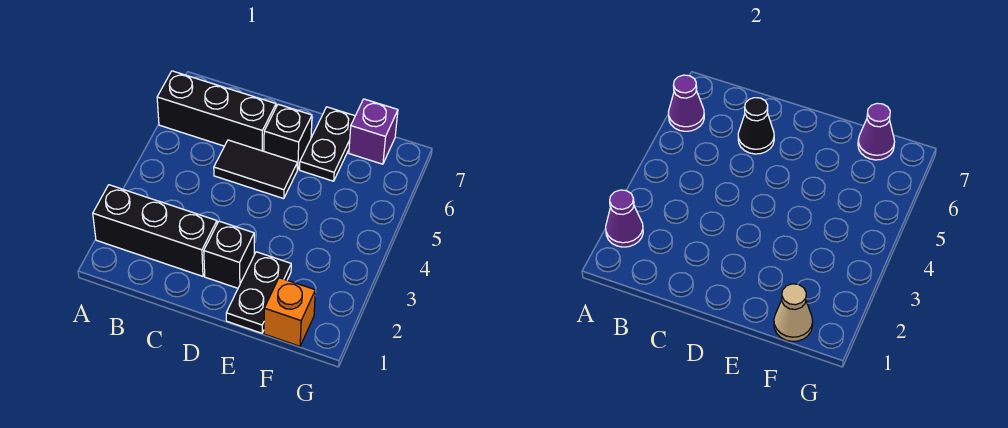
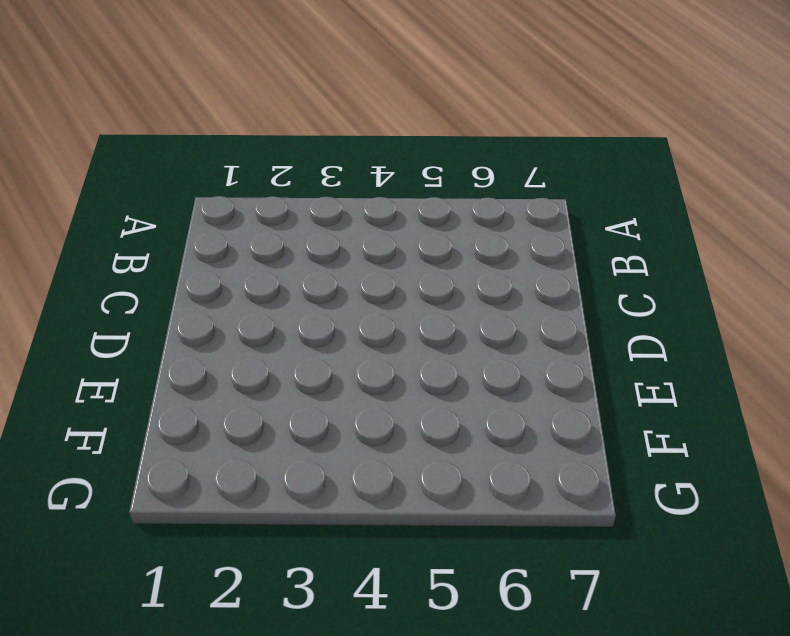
none -> black 1x3 brick [93,185,217,276]
none -> black 1x3 brick [157,71,276,151]
none -> black 1x2 tile [214,140,297,199]

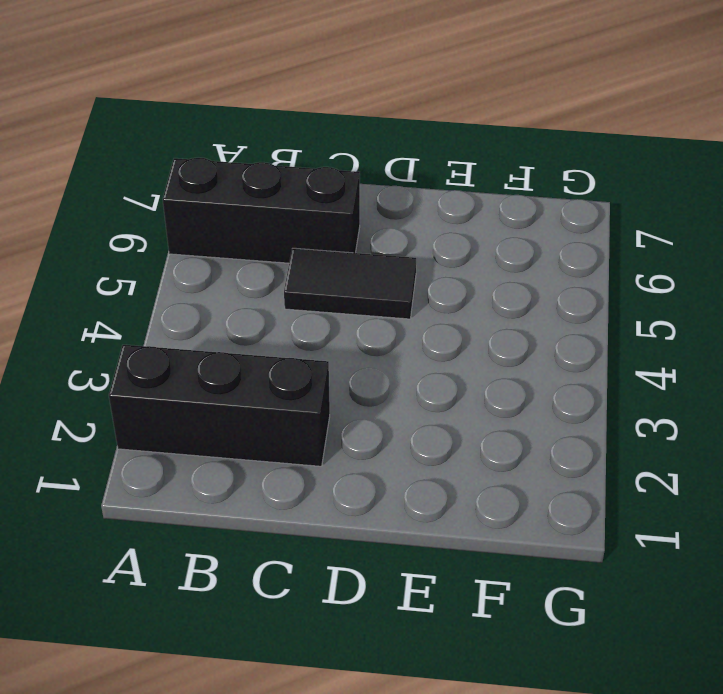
none -> black 1x1 brick [204,221,254,288]
none -> black 1x1 brick [264,104,312,170]
none -> black 1x2 plate [226,252,291,333]

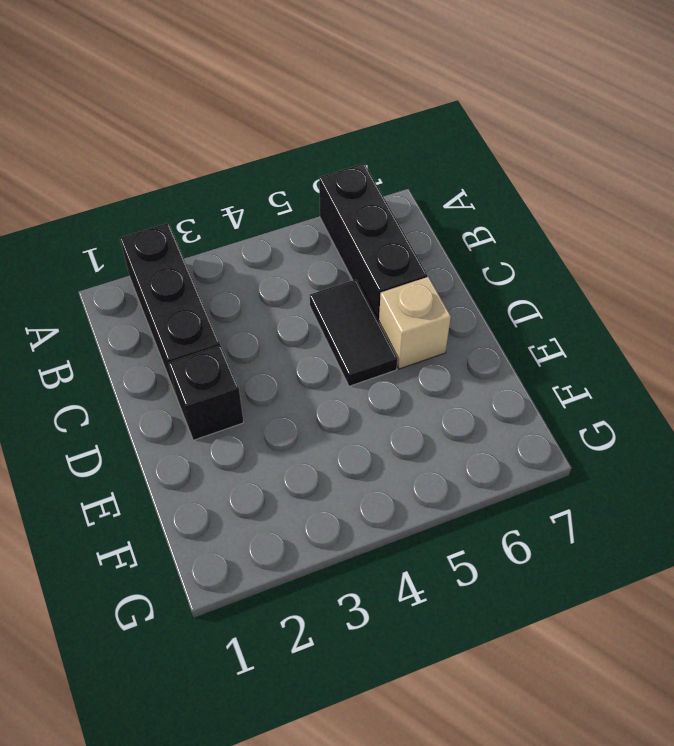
tan 1x1 brick [379,277,451,369] -> black 1x1 brick [264,104,312,170]
none -> black 1x2 plate [226,252,291,333]
none -> black 1x2 plate [300,107,355,181]
none -> orange 1x1 brick [264,278,315,346]

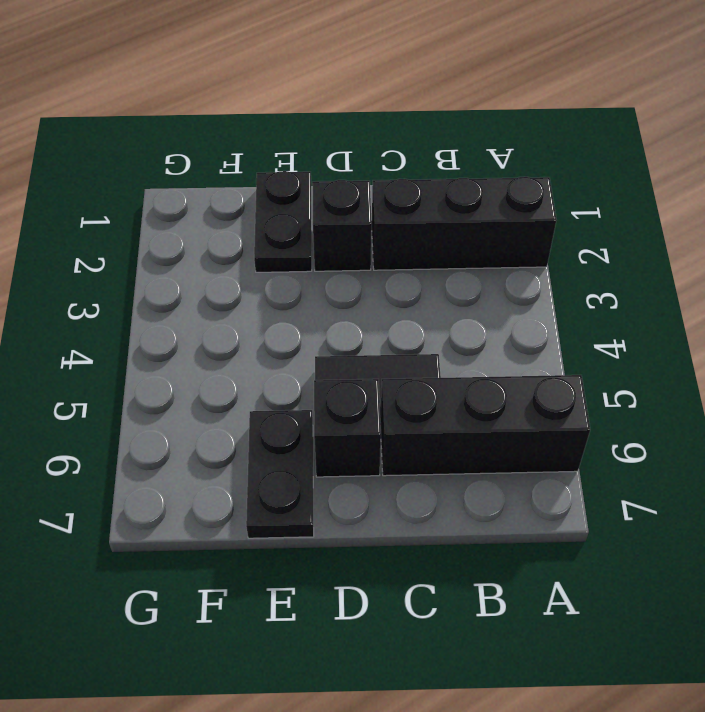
none -> orange 1x1 brick [264,278,315,346]
none -> purple 1x1 brick [349,99,398,164]
none -> purple 1x1 cone [606,190,643,247]

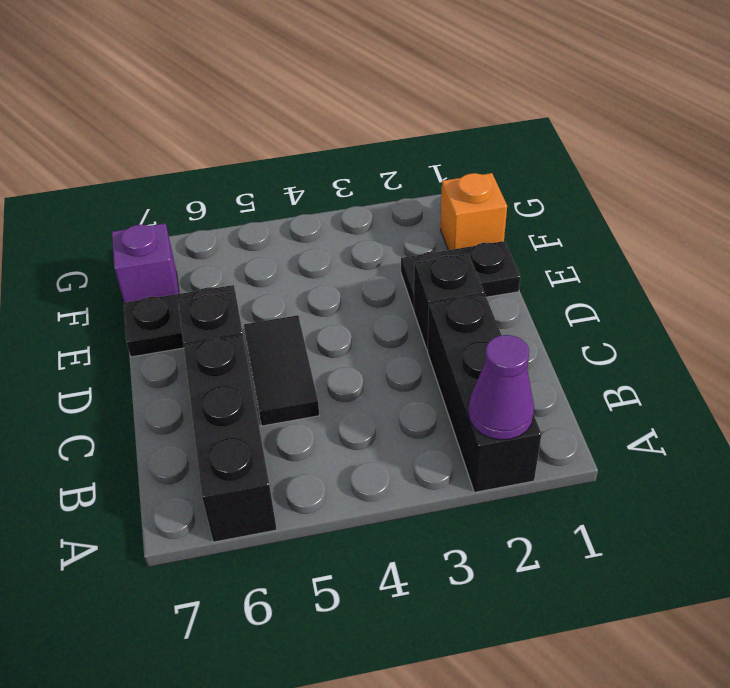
none -> purple 1x1 cone [669,75,704,131]
none -> black 1x1 cone [738,98,774,154]
none -> tan 1x1 cone [774,284,813,341]

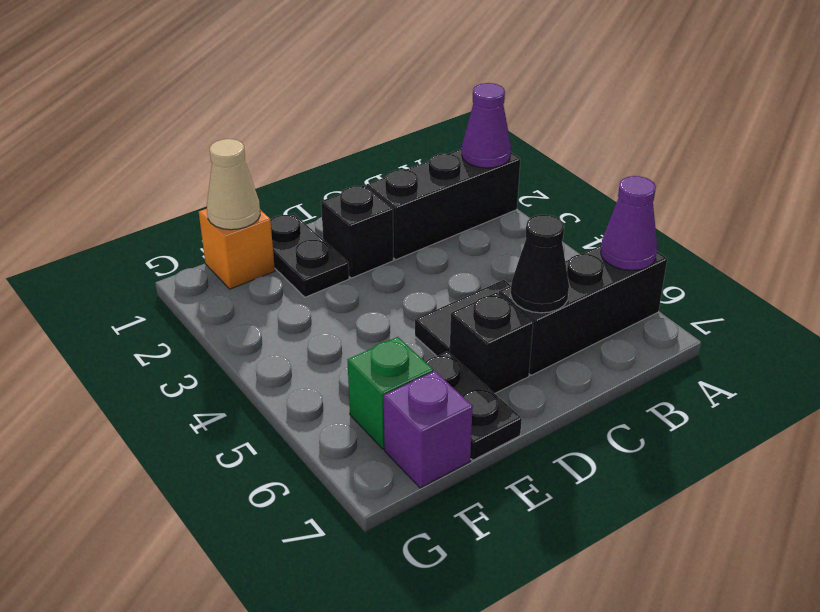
green 1x1 brick [348,337,433,449] -> none
none -> purple 1x1 cone [858,103,895,160]

